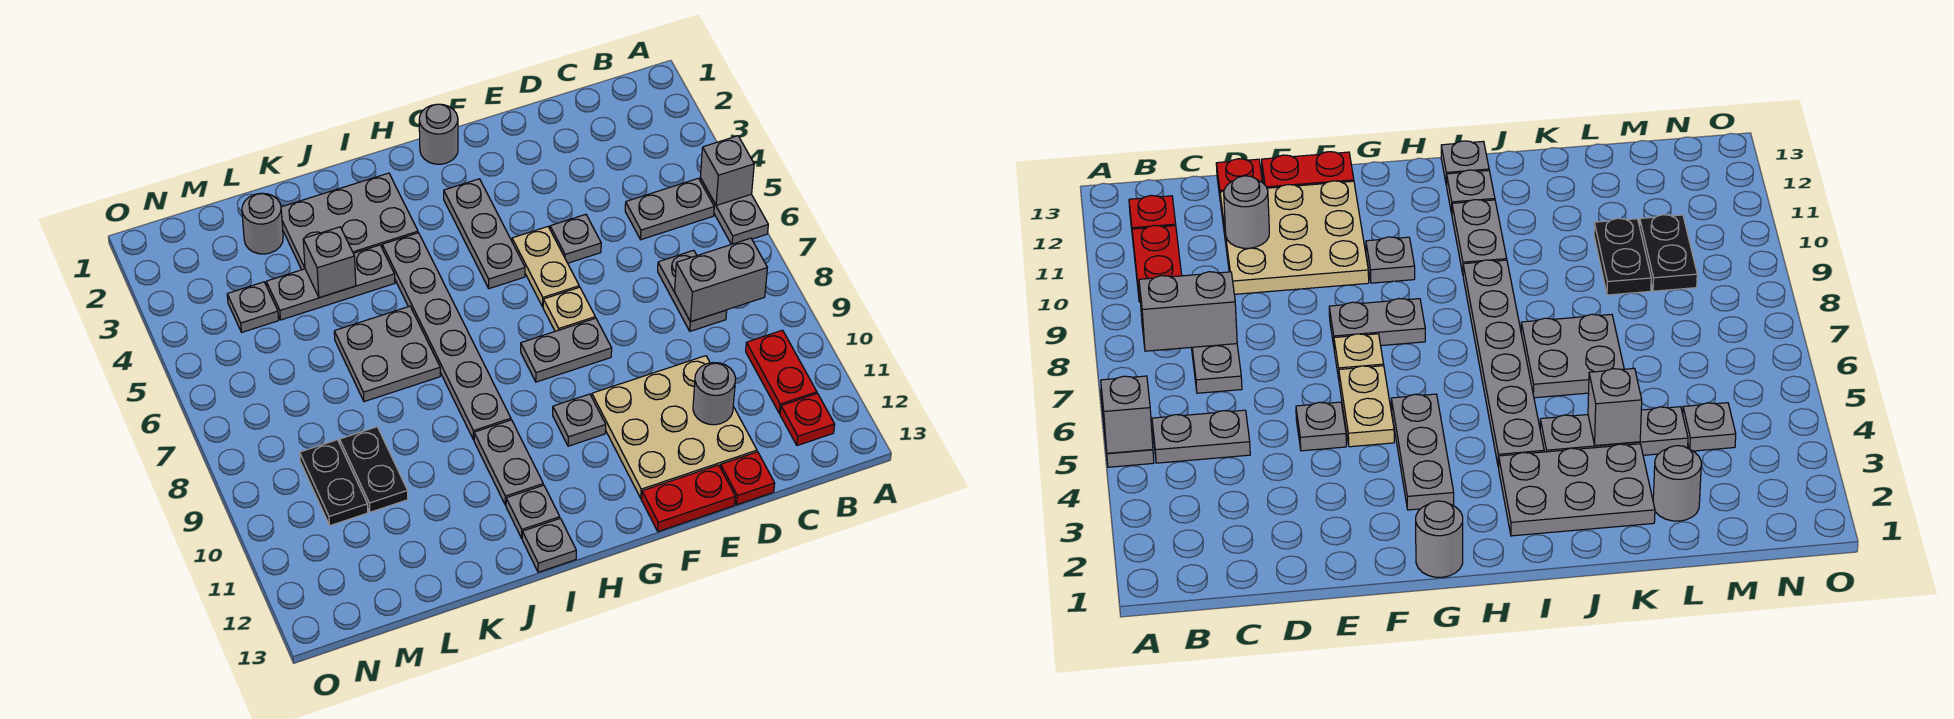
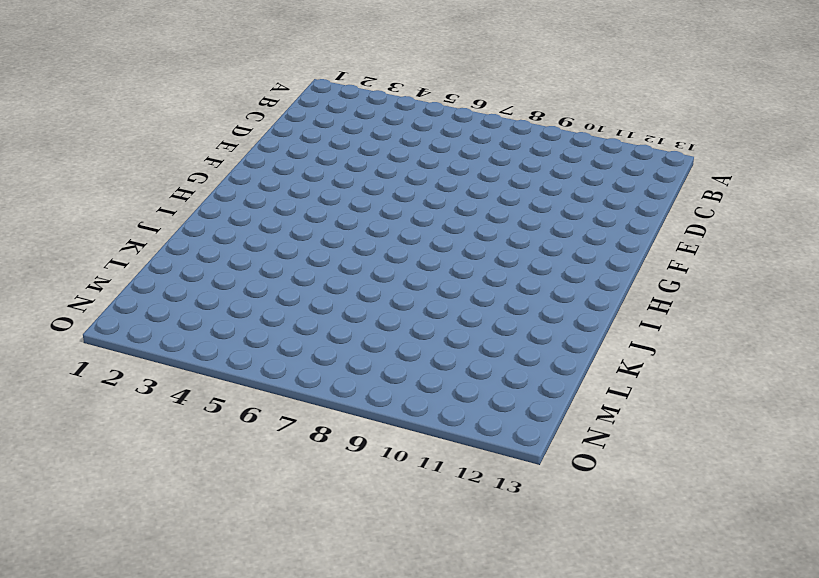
none -> grey 1x2 plate [700,178,768,244]
none -> grey 1x2 plate [625,178,714,240]
none -> red 1x2 plate [746,330,817,413]
none -> red 1x1 plate [780,394,835,446]

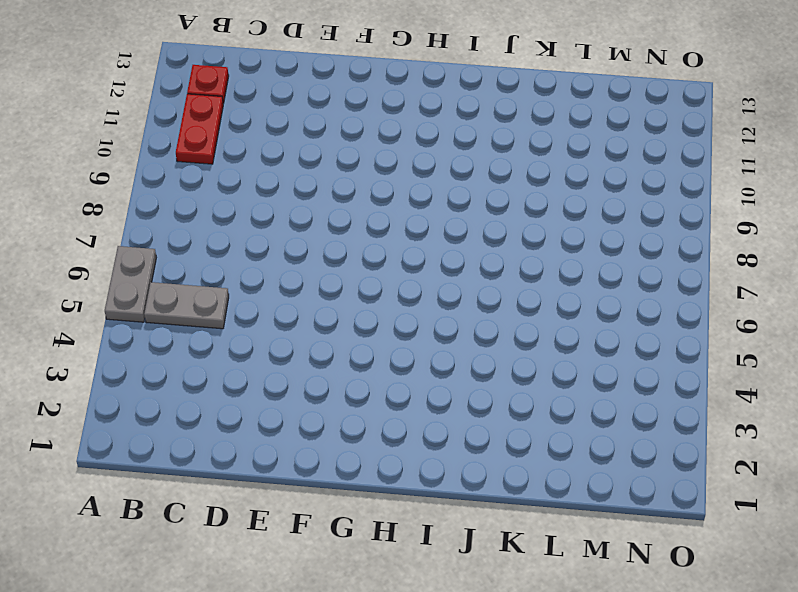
none -> grey 1x2 plate [658,250,727,331]
none -> tan 3x3 plate [592,356,757,498]
none -> red 1x1 plate [720,452,775,505]
none -> grey 1x1 plate [550,214,601,263]

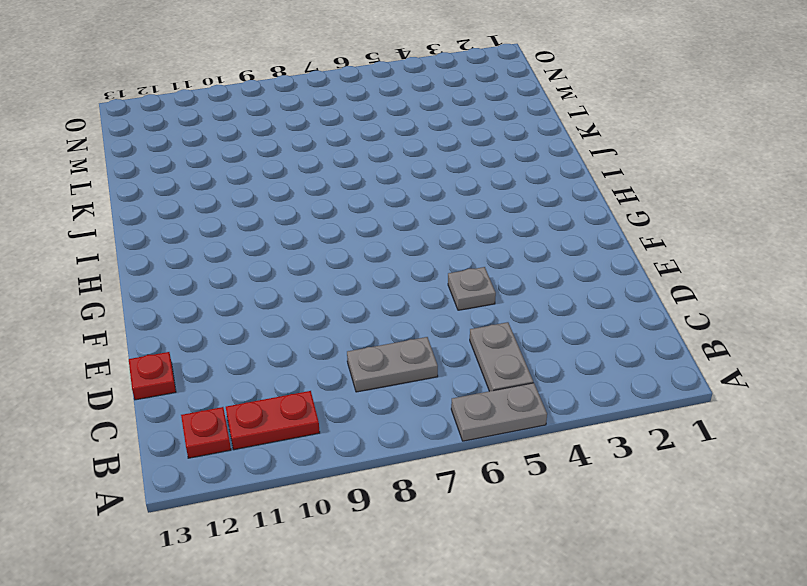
none -> tan 3x3 plate [592,356,757,498]
none -> red 1x2 plate [641,465,735,531]
none -> tan 1x2 plate [512,227,579,307]
none -> tan 1x1 plate [543,287,595,331]

